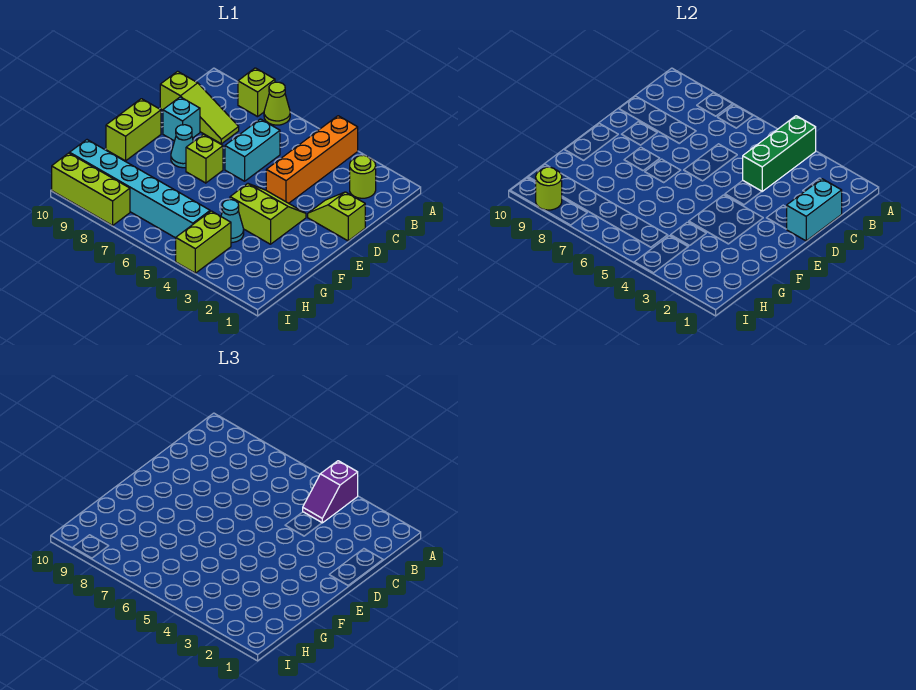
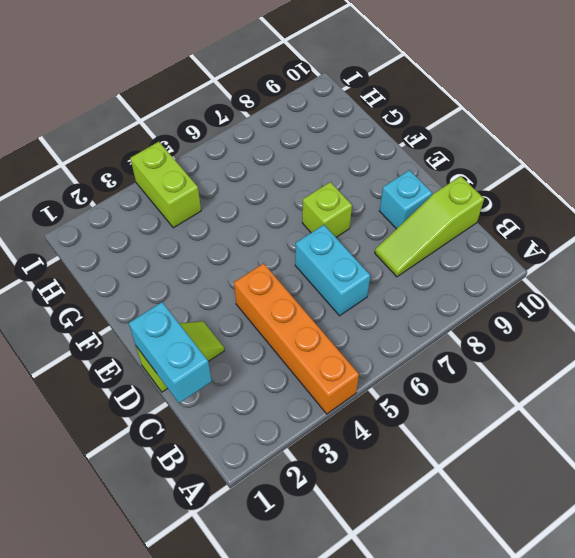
none -> lime 1x1 cone [264,82,290,125]
none -> lime 1x1 brick [238,68,275,117]
none -> lime 1x1 round brick [350,155,376,198]

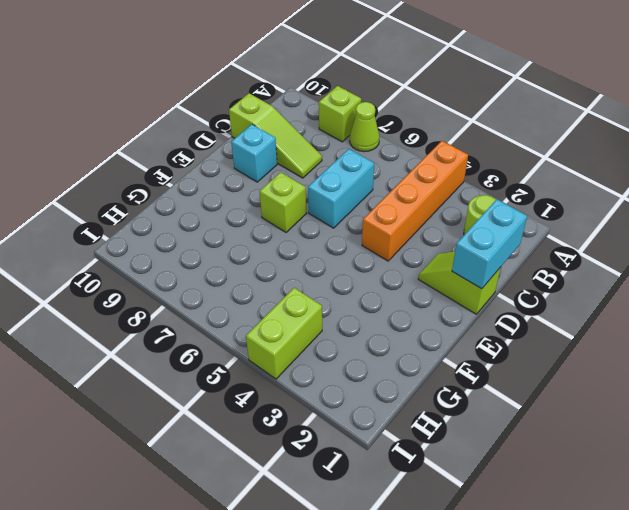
none -> lime 2x2 slope [230,184,306,244]
none -> cyan 1x1 cone [171,125,193,168]
none -> lime 1x2 brick [106,99,161,161]

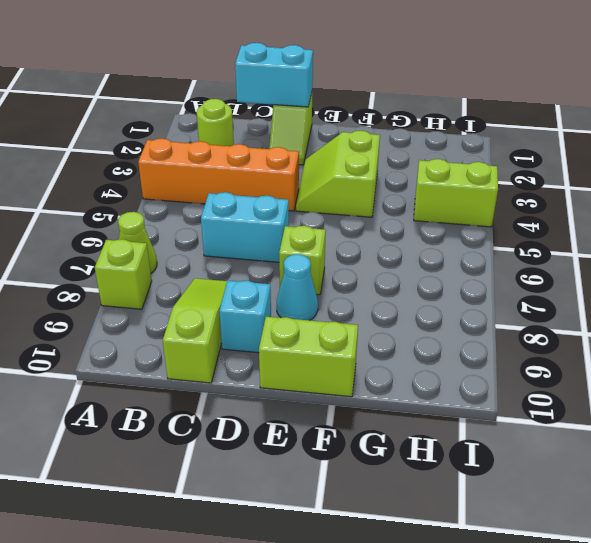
none -> cyan 1x1 cone [221,200,244,243]
none -> cyan 1x6 brick [70,140,210,238]
none -> lime 1x3 brick [52,153,130,225]

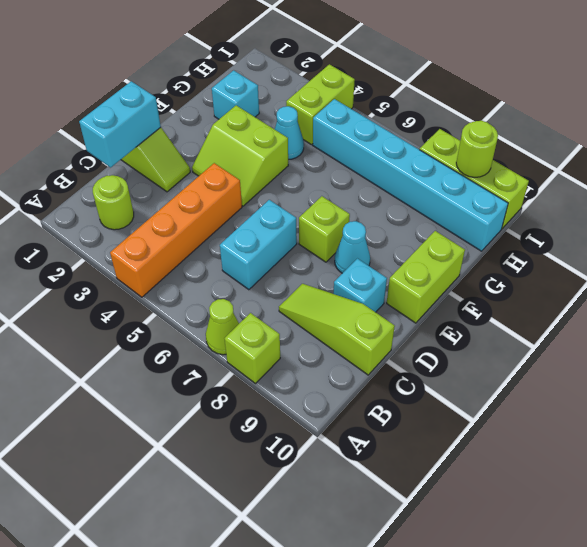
cyan 1x1 brick [212,70,259,119] -> none
none -> green 1x3 brick [743,116,816,191]
none -> purple 1x2 slope [303,461,358,523]

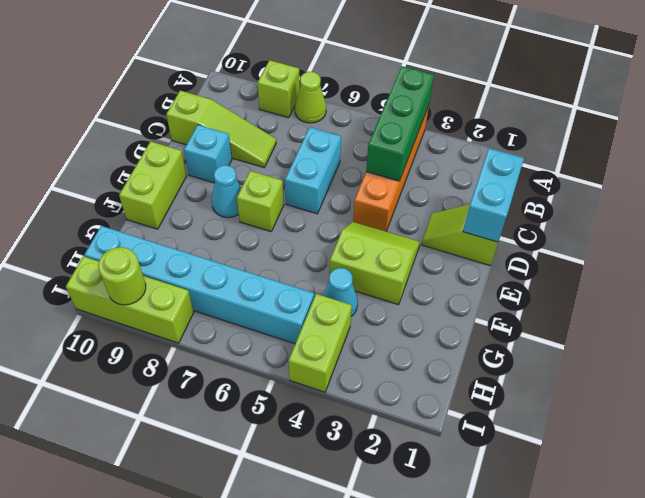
none -> lime 1x1 round brick [350,155,376,198]
none -> purple 1x2 slope [303,461,358,523]

